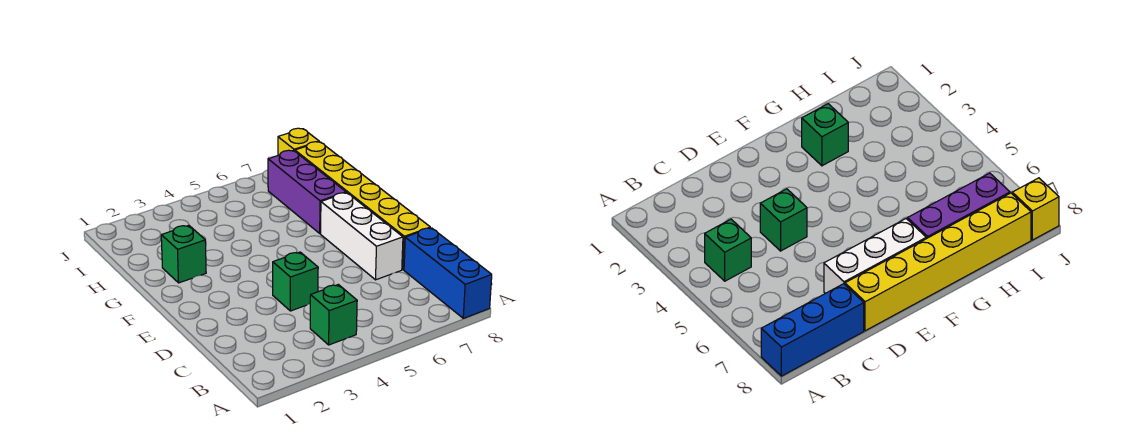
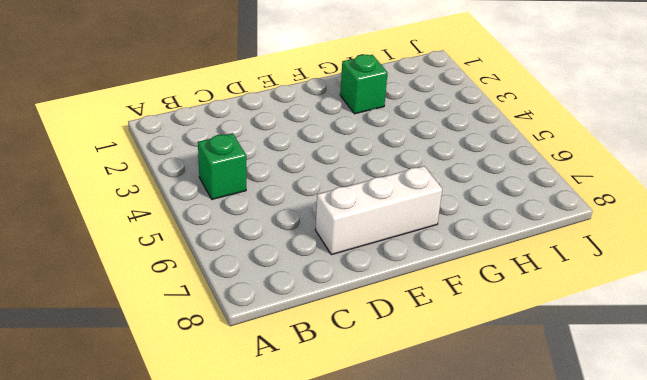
none -> blue 1x3 brick [404,228,492,318]
none -> green 1x1 brick [273,252,318,311]

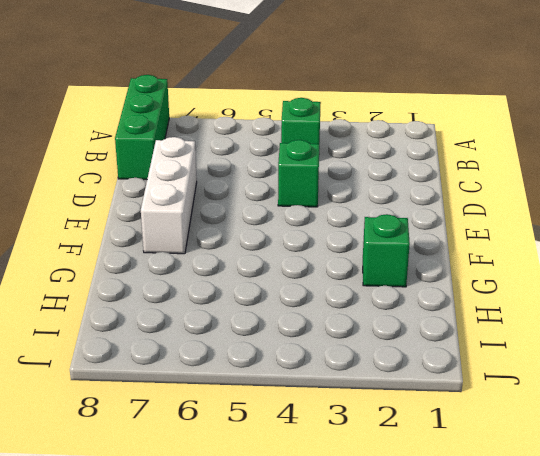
green 1x3 brick [115,75,169,180] -> blue 1x3 brick [404,228,492,318]
none -> yellow 1x6 brick [295,142,430,270]
none -> purple 1x3 brick [268,150,346,233]

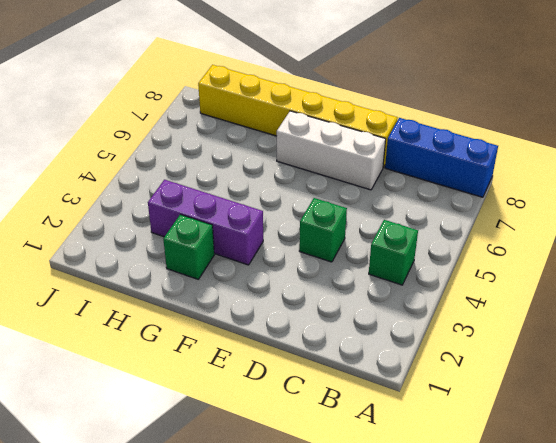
purple 1x3 brick [148,180,263,265] -> purple 1x3 brick moved to [268,150,346,233]
none -> yellow 1x1 brick [278,128,319,155]

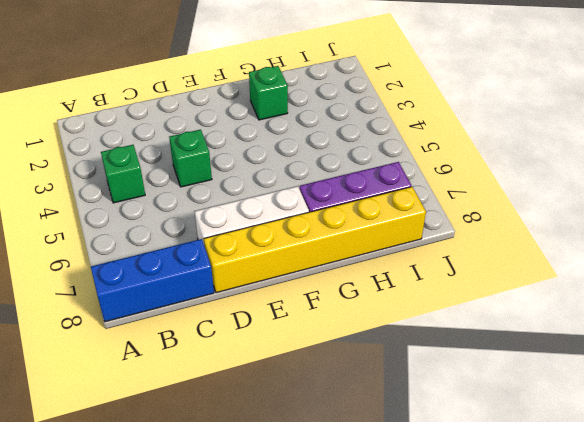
none -> yellow 1x1 brick [278,128,319,155]

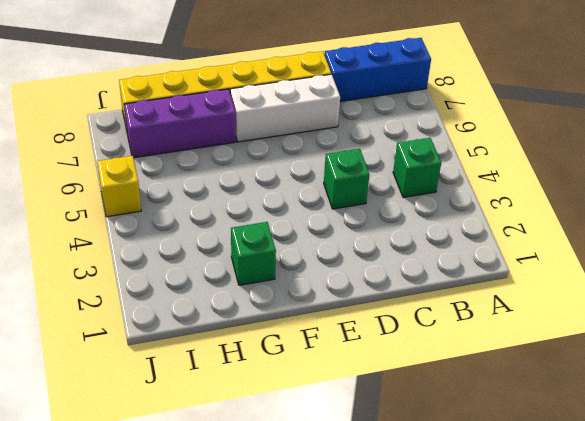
yellow 1x1 brick [97,156,141,217] -> yellow 1x1 brick moved to [278,128,319,155]

